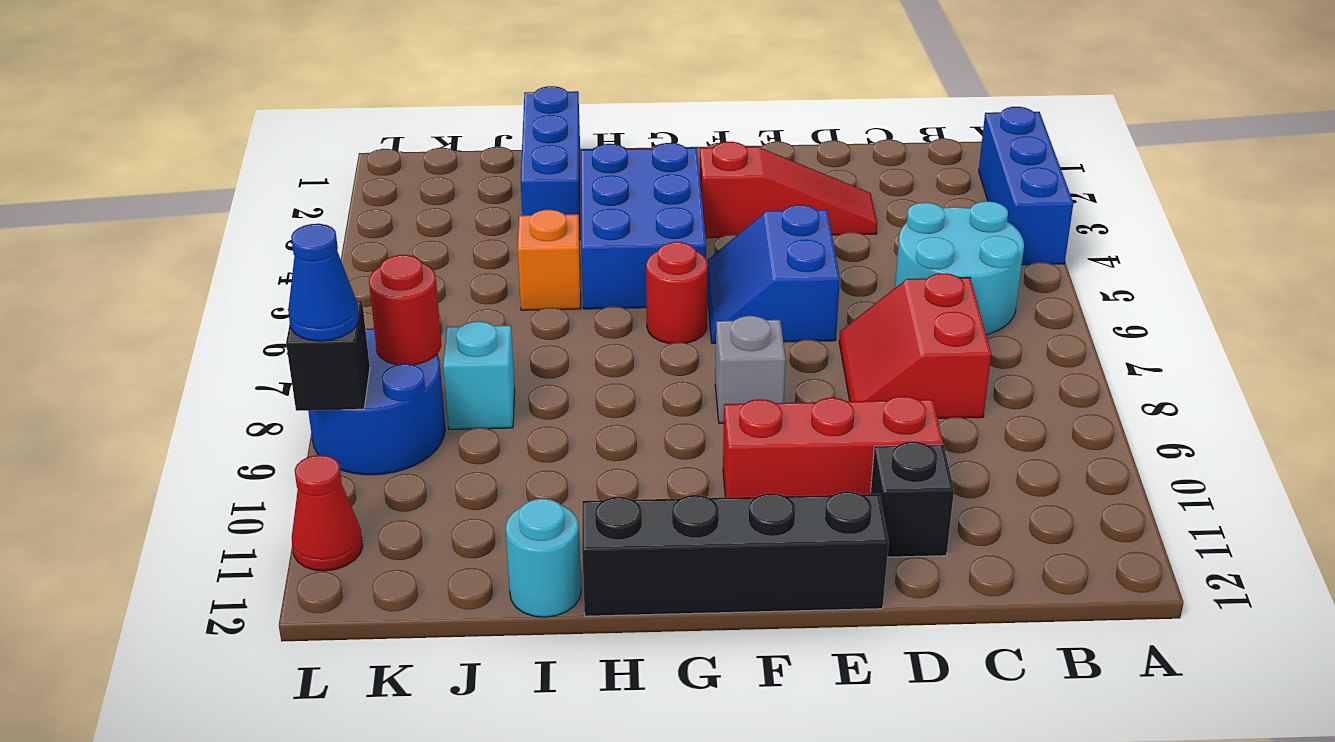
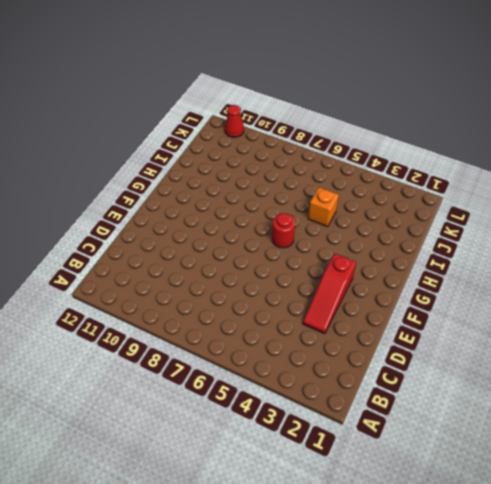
none -> blue 1x3 brick [979,107,1073,265]
none -> cyan 2x2 round brick [895,201,1024,335]
none -> red 2x2 slope [839,273,991,418]

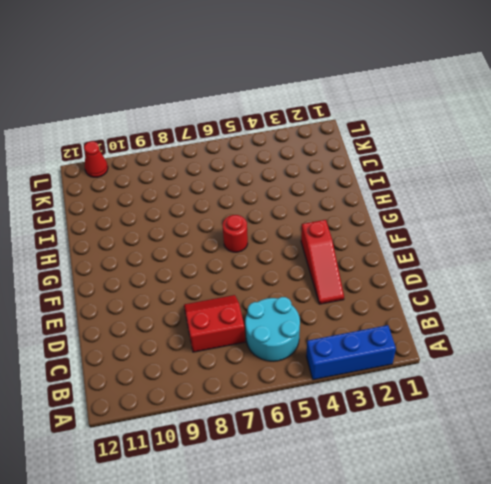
none -> red 1x3 brick [723,396,943,498]
none -> black 1x1 brick [871,442,954,557]
none -> blue 2x2 slope [707,205,840,343]

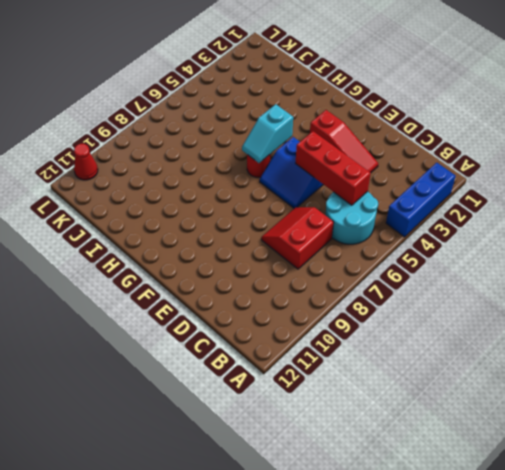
red 1x3 brick [296,131,371,205] -> red 1x3 brick moved to [723,396,943,498]
blue 2x2 slope [260,137,323,208] -> blue 2x2 slope turned to [707,205,840,343]
cyan 1x2 slope [242,104,293,163] -> none
none -> black 1x1 brick [871,442,954,557]
none -> black 1x4 brick [582,491,889,616]
none -> grey 1x1 brick [715,316,786,423]

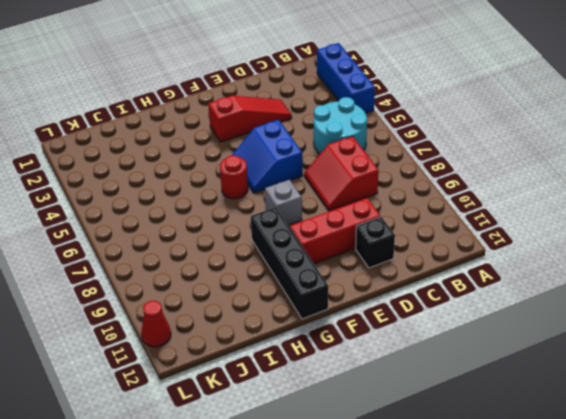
black 1x4 brick [251,207,328,319] -> black 1x4 brick turned to [582,491,889,616]
none -> blue 2x3 brick [581,143,706,309]
none -> blue 1x3 brick [521,86,580,240]
none -> orange 1x1 brick [518,210,581,310]

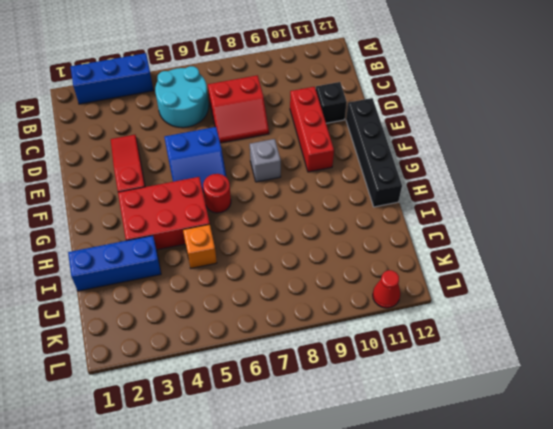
red 2x3 brick [118,177,210,250] -> blue 2x3 brick [581,143,706,309]
none -> cyan 1x1 round brick [506,499,581,617]
none -> cyan 1x1 brick [443,321,515,429]
none -> blue 2x2 round brick [308,328,445,475]

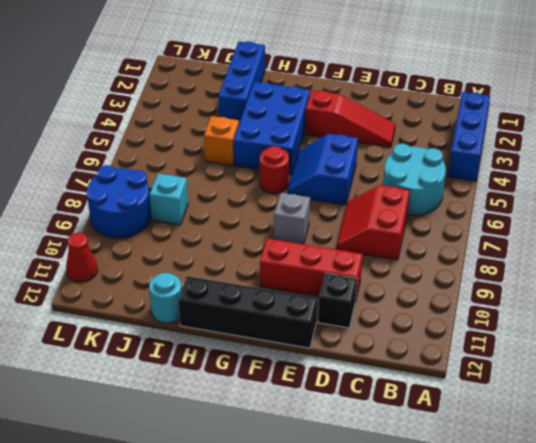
none -> red 1x1 round brick [369,255,442,365]
none -> black 1x1 brick [286,301,370,411]
none -> blue 1x1 cone [288,224,359,341]

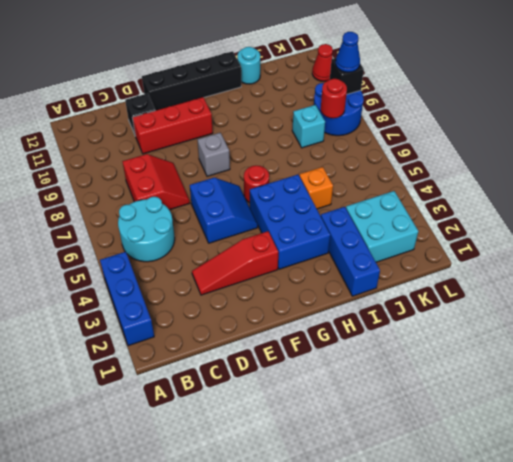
cyan 2x2 brick [346,191,418,262] -> none

